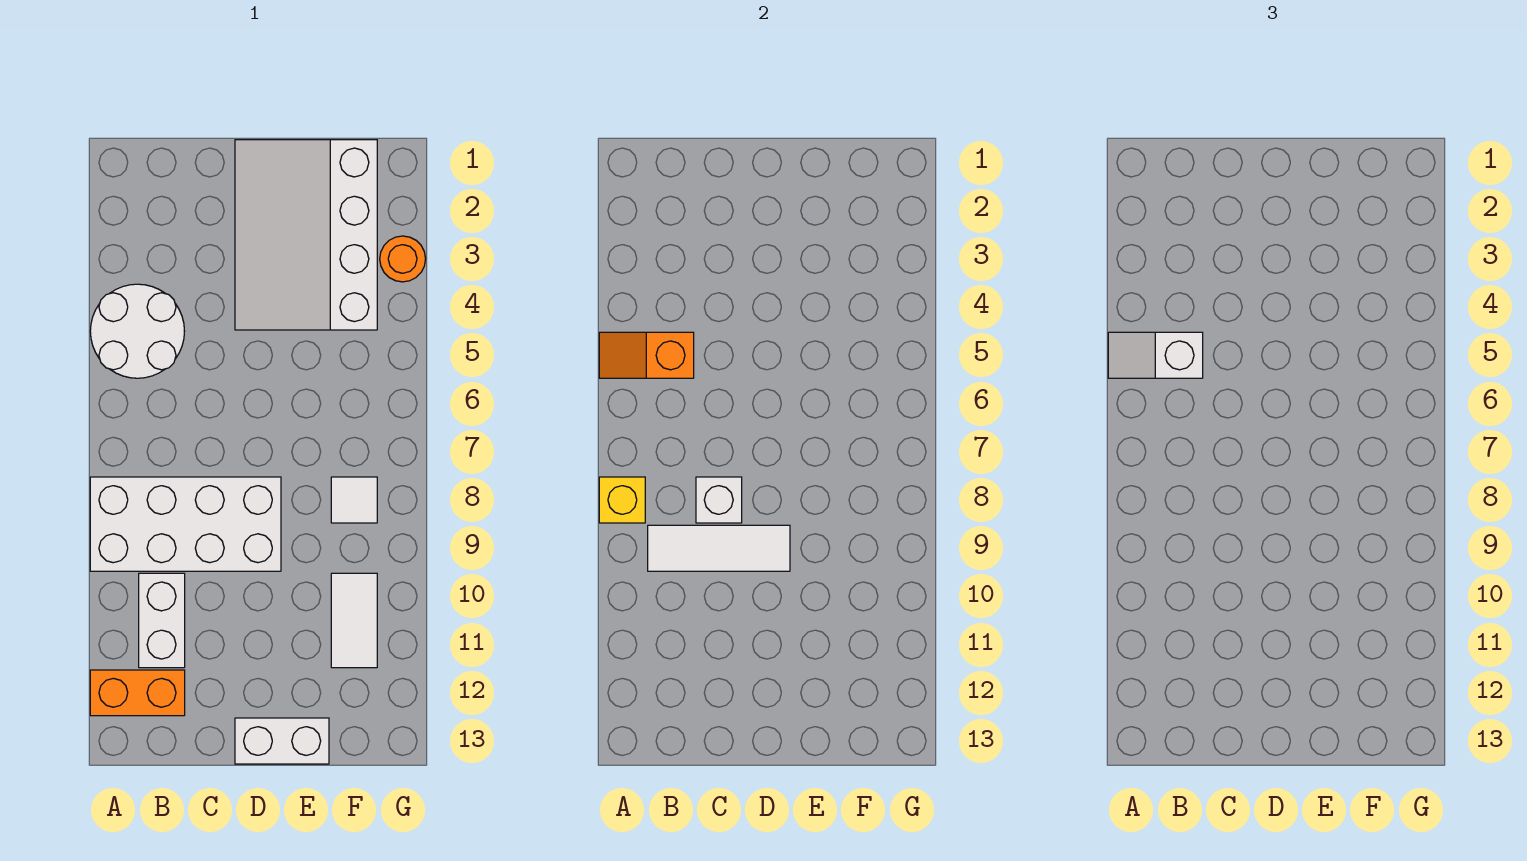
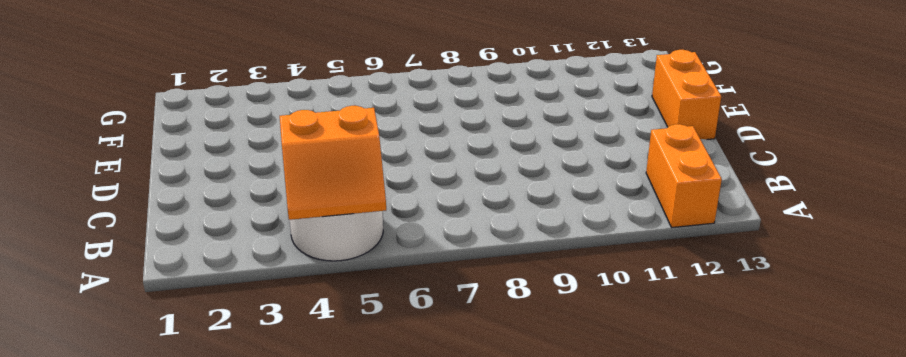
orange 2x2 slope [280,106,386,220] -> orange 1x2 slope [599,332,694,378]
orange 1x2 brick [652,50,721,140] -> white 1x2 brick [235,718,329,764]
none -> white 2x4 brick [90,477,281,571]
none -> white 1x2 brick [139,573,185,668]
none -> white 3x4 slope [235,140,377,330]

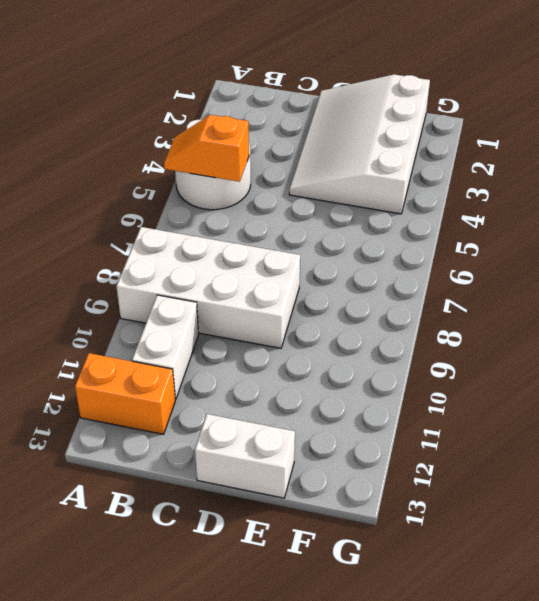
none -> white 1x1 tile [331,477,377,523]
none -> white 1x2 tile [331,573,377,668]
none -> orange 1x1 round brick [380,236,426,282]

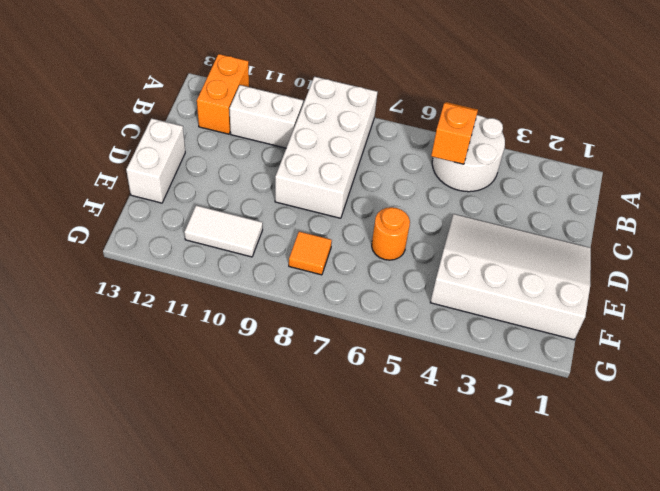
orange 1x1 round brick [372,207,410,260] -> orange 1x1 round brick moved to [380,236,426,282]
orange 1x1 tile [289,231,332,275] -> white 1x1 tile [331,477,377,523]
none -> yellow 1x1 brick [599,477,645,523]
none -> white 1x3 tile [648,525,790,571]
none -> white 1x1 brick [696,477,742,523]

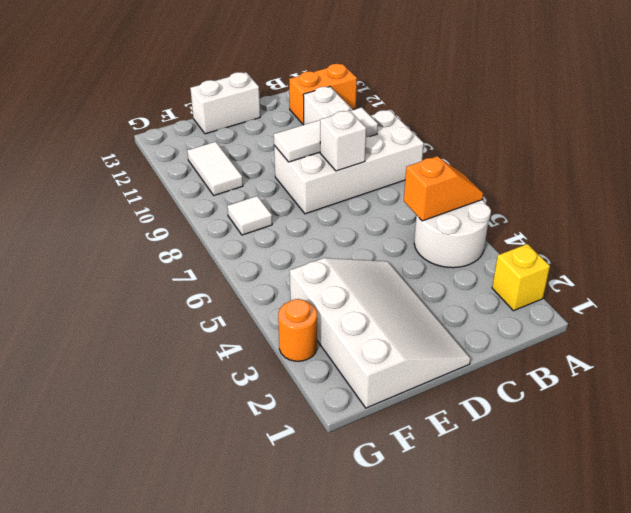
yellow 1x1 brick [492,244,550,311] -> yellow 1x1 brick moved to [599,477,645,523]
none -> white 1x2 slope [1108,332,1203,378]

